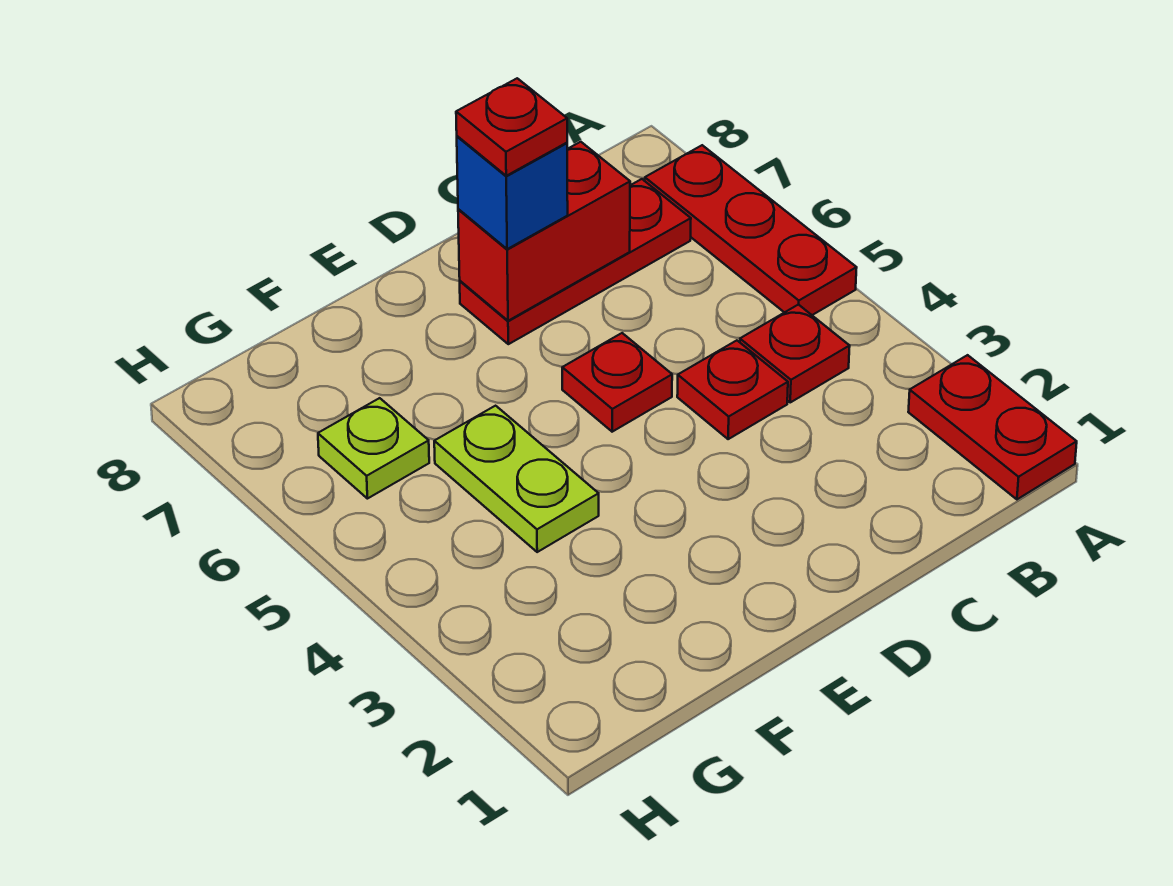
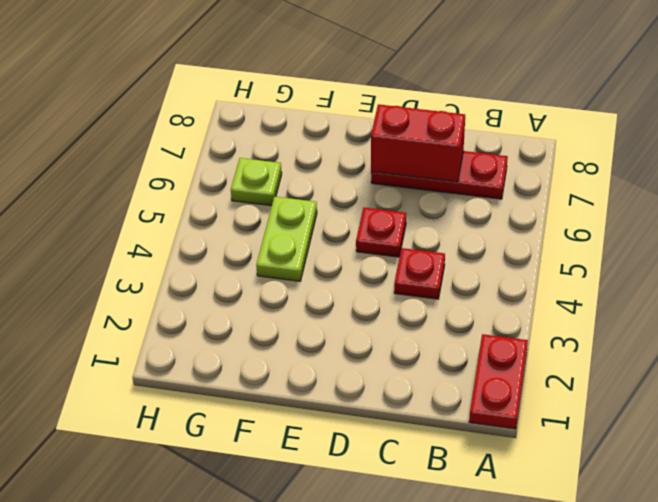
none -> red 1x3 plate [645,145,857,315]
none -> red 1x1 plate [740,304,850,402]

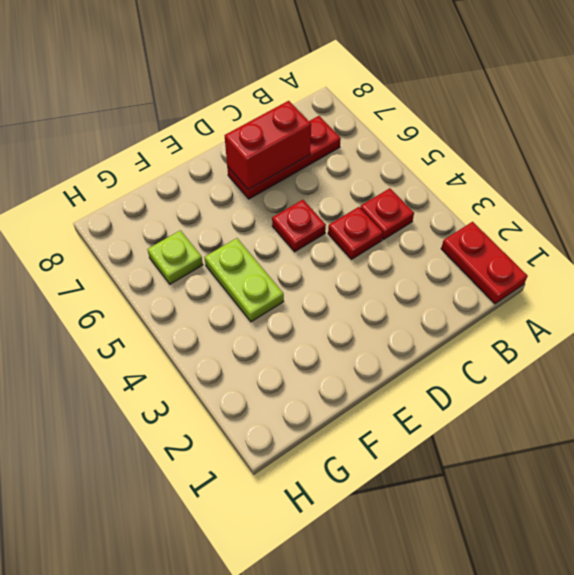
none -> red 1x3 plate [645,145,857,315]
none -> blue 1x1 brick [457,136,568,249]

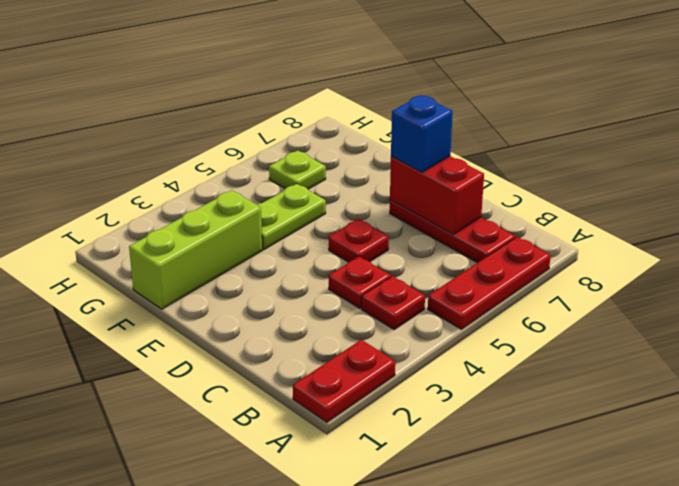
lime 1x3 brick [129,190,263,309] -> none
none -> red 1x1 plate [456,78,567,176]

